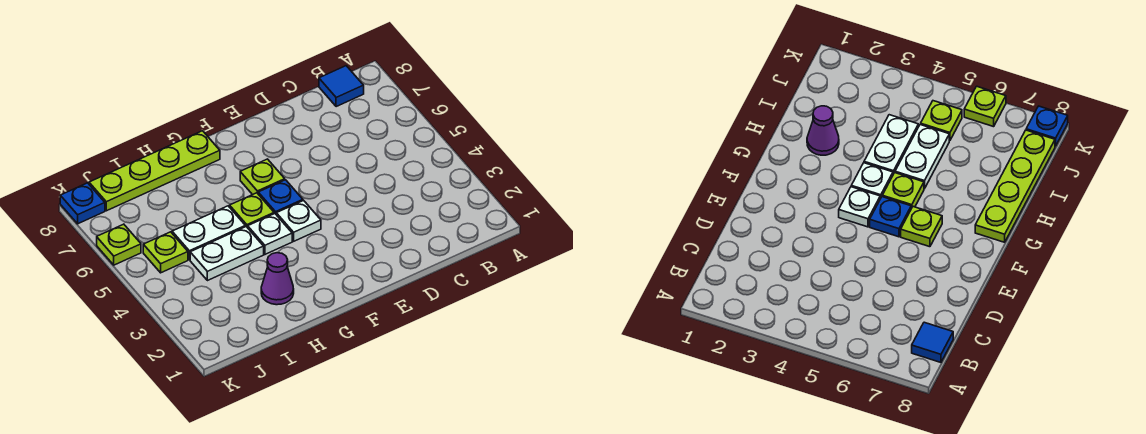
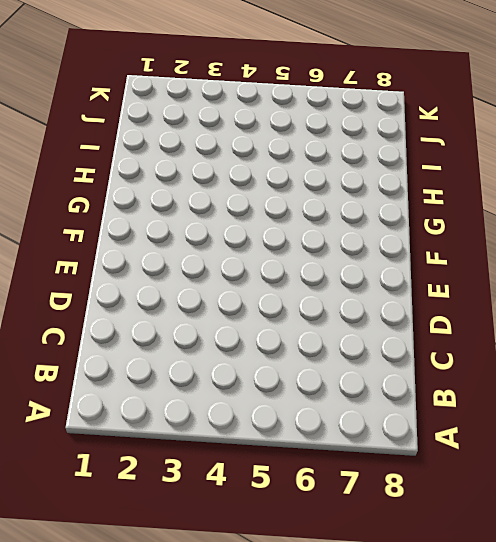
none -> blue 1x1 tile [319,66,364,107]
none -> white 1x1 plate [276,200,321,241]
none -> blue 1x1 plate [258,180,303,214]

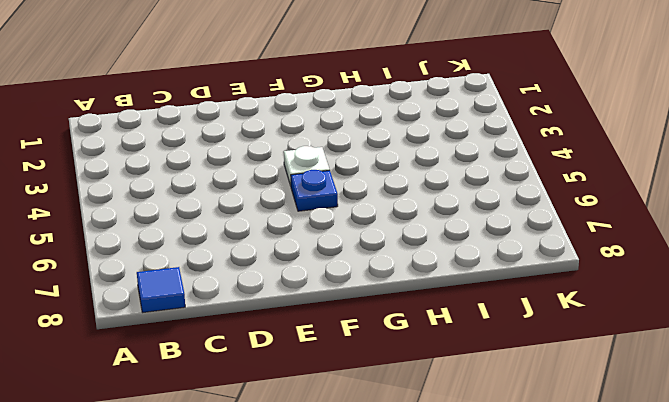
none -> lime 1x1 plate [240,159,285,195]
none -> white 1x1 plate [248,214,292,254]
none -> lime 1x1 plate [230,193,274,228]

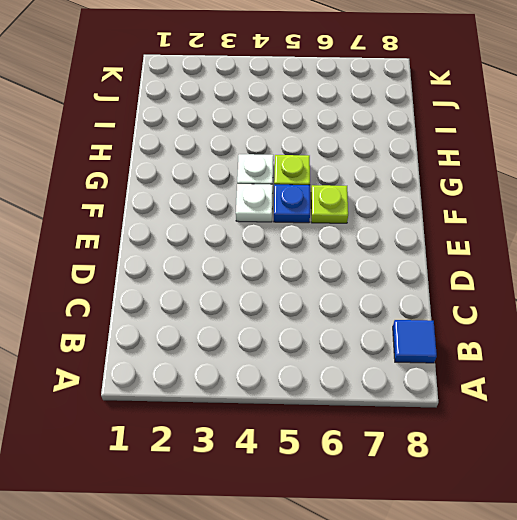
none -> lime 1x4 plate [89,131,220,211]
none -> purple 1x1 cone [261,253,294,305]
none -> white 1x2 plate [190,227,264,281]

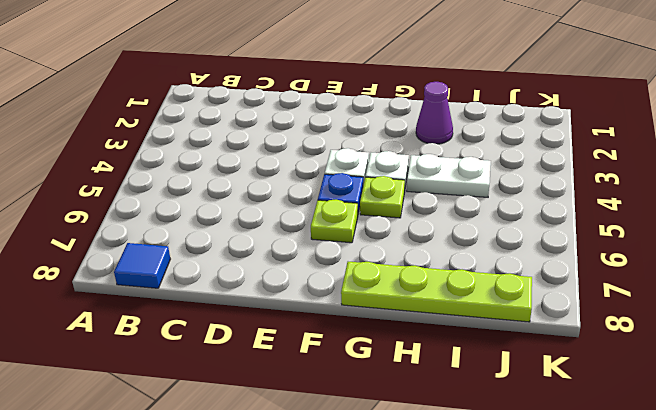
none -> white 1x2 plate [172,206,245,260]
none -> lime 1x1 plate [143,232,188,273]
none -> lime 1x1 plate [97,224,141,265]

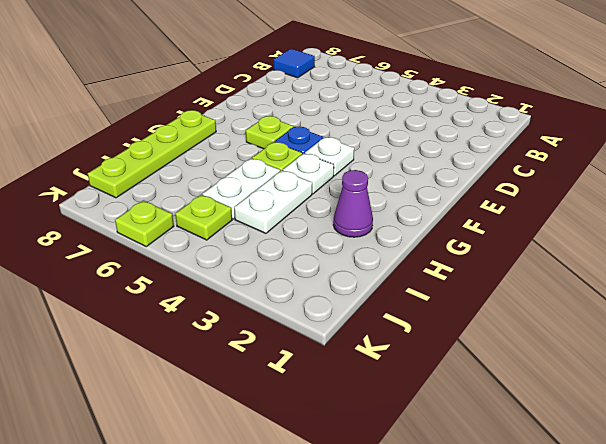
none -> blue 1x1 plate [60,183,105,224]

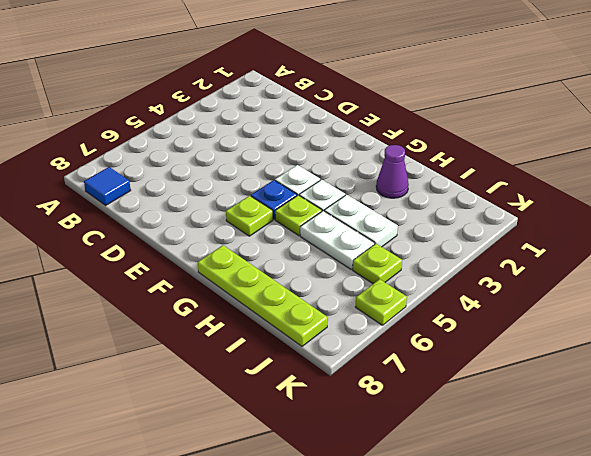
none -> blue 1x1 plate [60,183,105,224]

